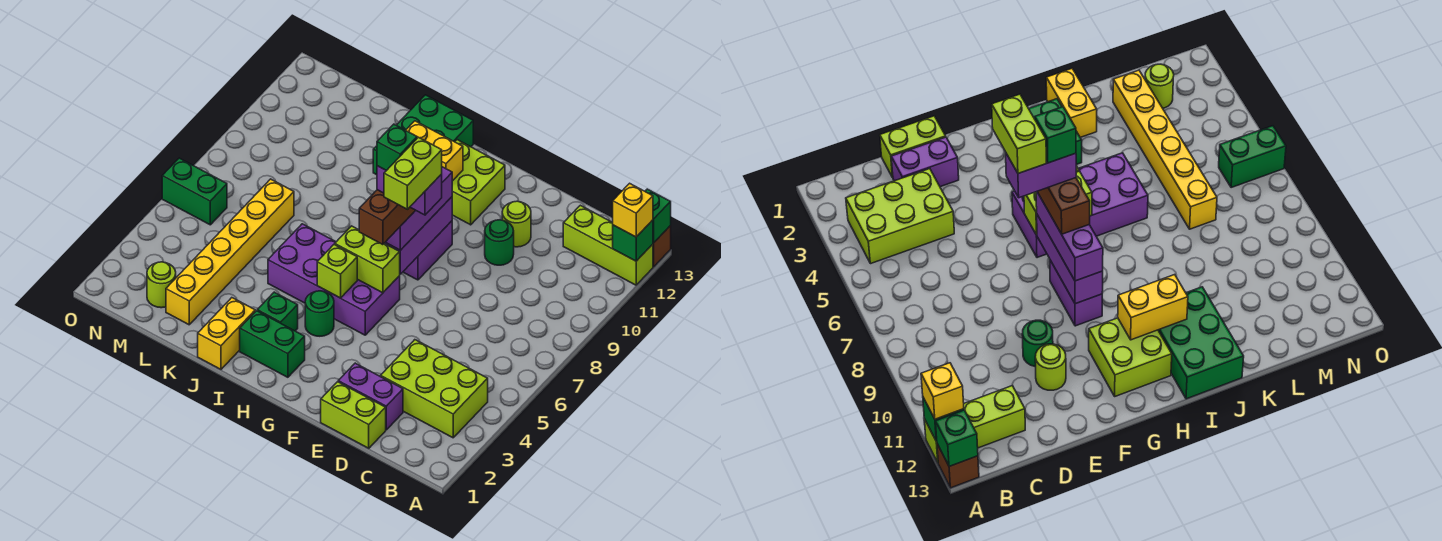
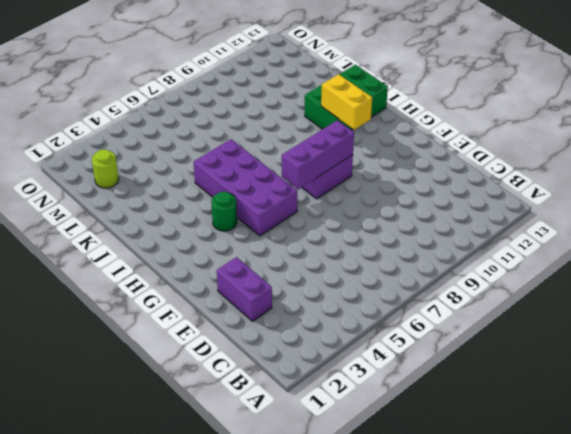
none -> lime 1x3 brick [563,205,653,285]
none -> brown 1x1 brick [653,226,671,267]
none -> lime 2x3 brick [381,340,488,438]
none -> lime 1x2 brick [321,382,386,448]

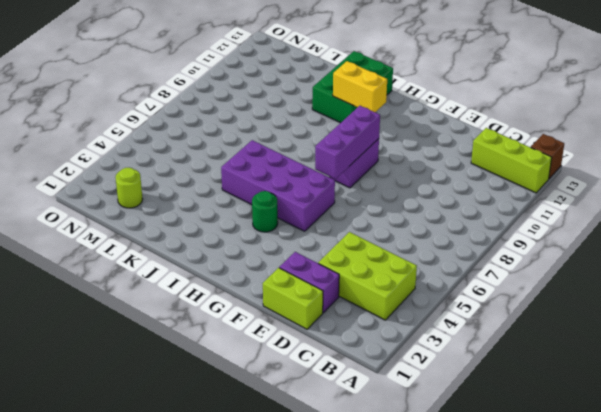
none -> green 1x1 round brick [485,220,514,265]
none -> lime 1x1 round brick [502,201,531,247]
none -> lime 2x2 brick [452,140,505,225]
none -> green 1x2 brick [240,311,305,377]

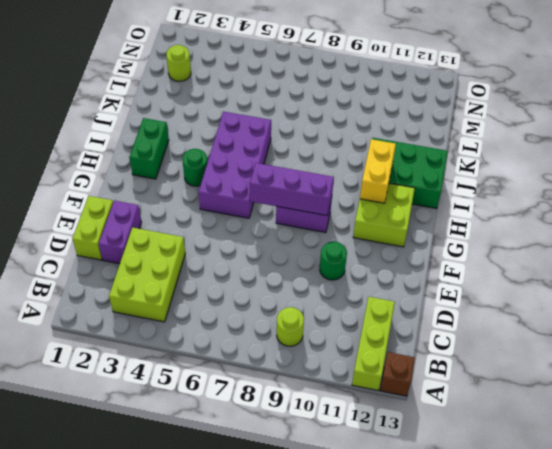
lime 1x1 round brick [277,307,304,346] -> lime 1x1 round brick moved to [502,201,531,247]
none -> green 1x1 brick [257,292,298,331]
none -> yellow 1x2 brick [198,298,255,369]
none -> yellow 1x6 brick [166,179,294,325]
none -> green 1x2 brick [162,158,227,225]

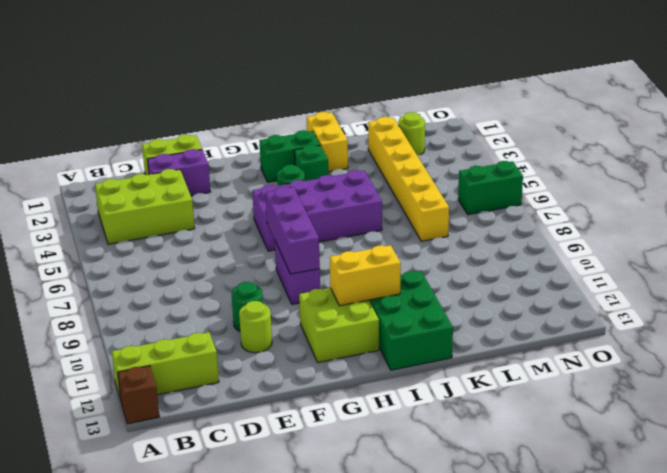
none -> green 1x1 brick [613,220,653,261]
none -> green 1x1 brick [645,189,671,243]
none -> lime 1x2 brick [335,226,400,293]
none -> lime 1x1 brick [317,244,357,298]

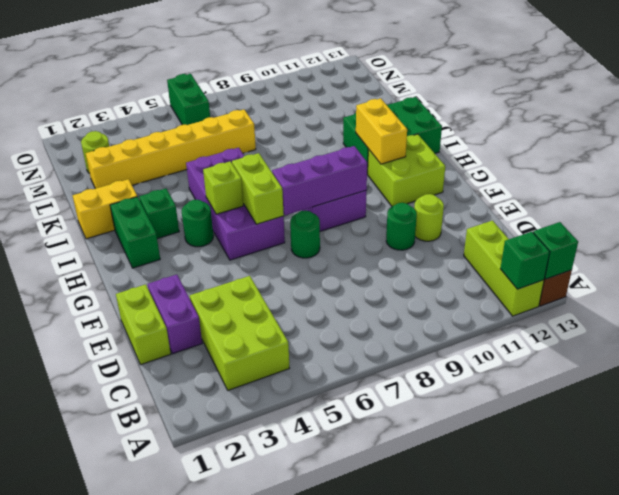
green 1x1 round brick [290,210,320,258] -> none
none -> yellow 1x1 brick [613,183,653,237]
none -> purple 1x3 brick [385,167,452,250]
none -> brown 1x3 brick [359,190,415,245]
none -> purple 1x2 brick [377,166,442,215]

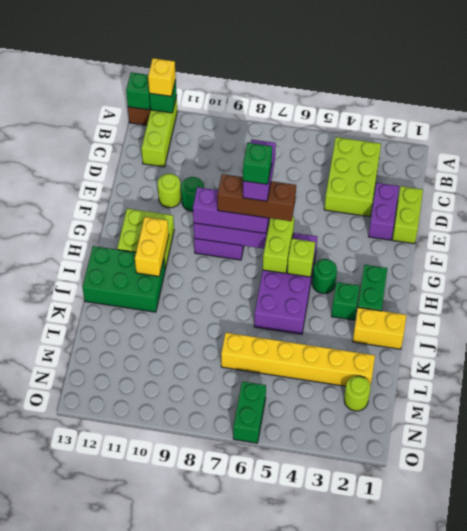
none -> lime 1x2 brick [384,137,442,209]

